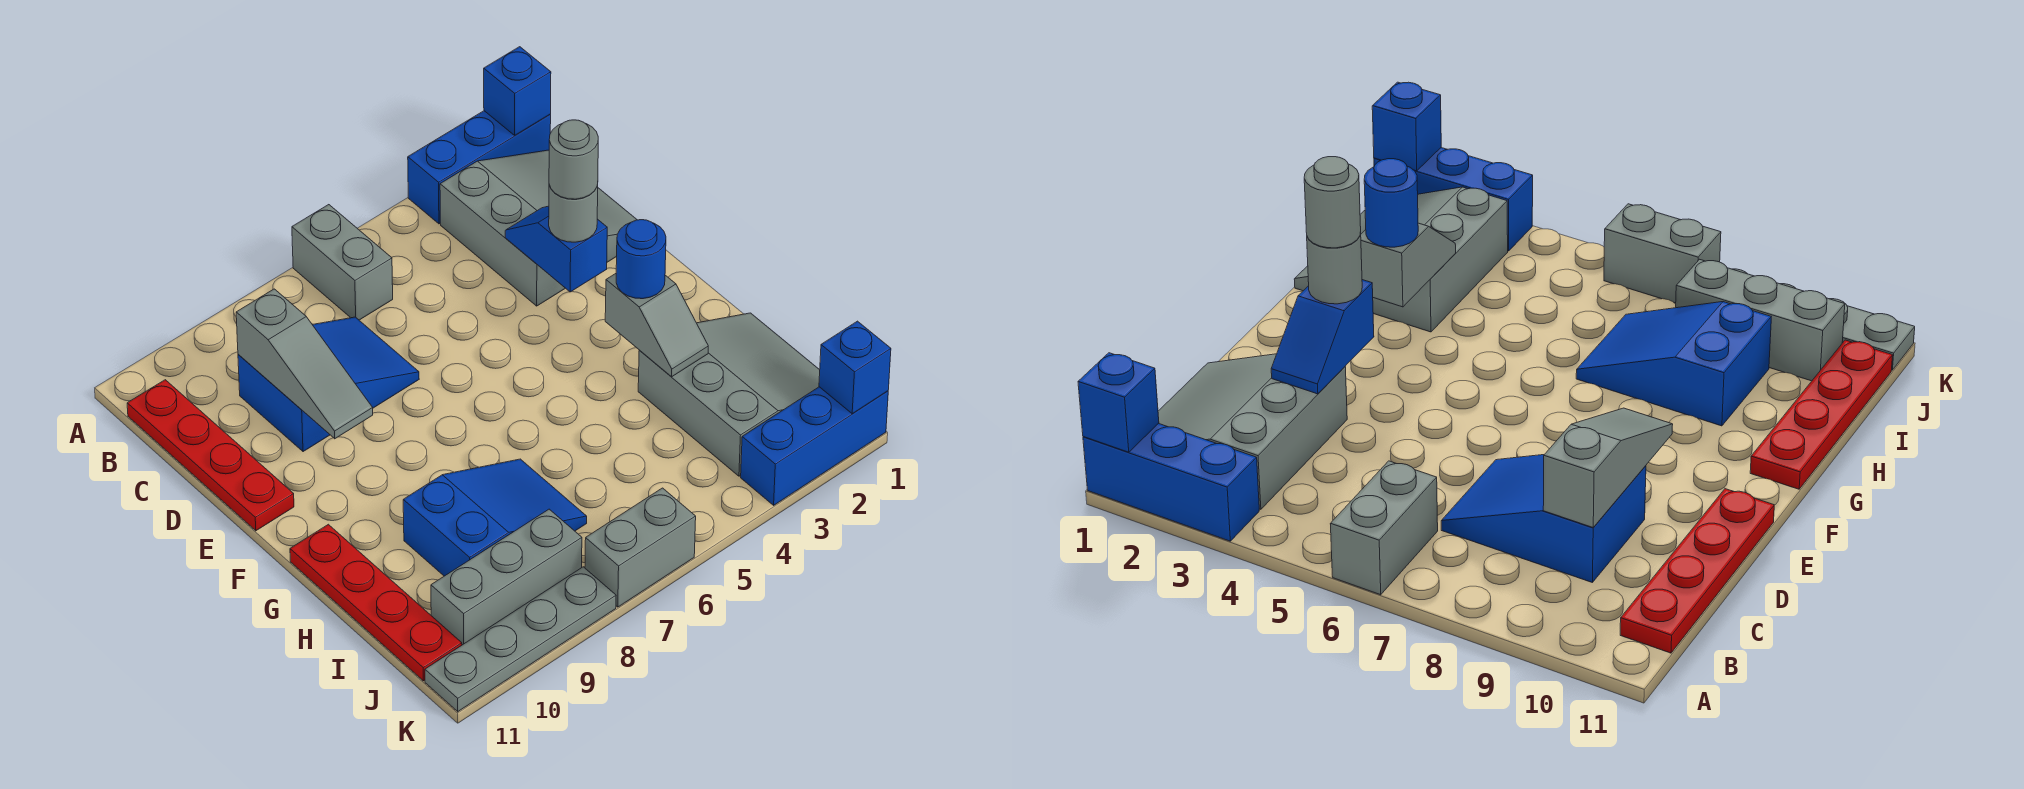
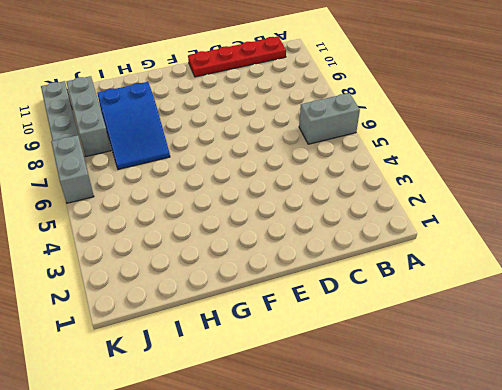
none -> blue 1x3 brick [408,111,551,224]
none -> grey 3x3 slope [440,150,637,306]
none -> blue 2x3 slope [238,317,419,452]

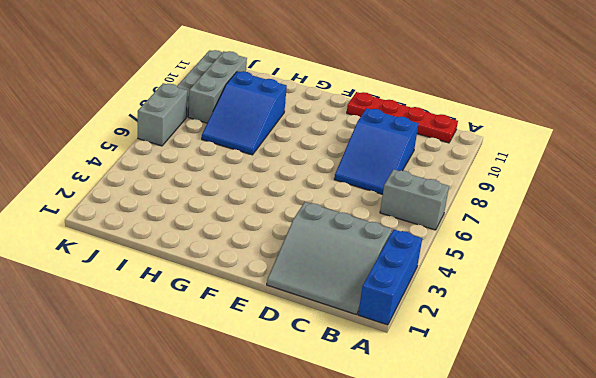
none -> red 1x4 plate [290,524,462,681]
none -> grey 3x3 slope [638,313,820,476]
none -> blue 1x3 brick [741,387,888,505]

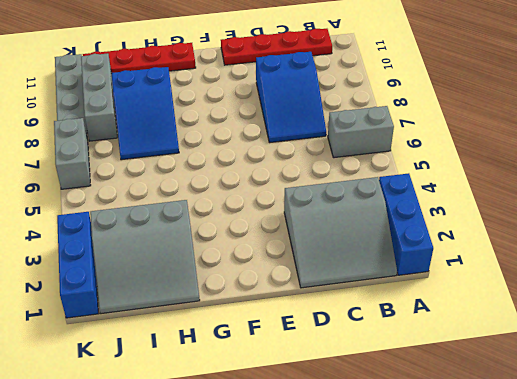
none -> blue 1x1 brick [484,47,551,135]
none -> grey 1x3 slope [236,289,373,439]
none -> blue 1x2 slope [505,206,607,292]

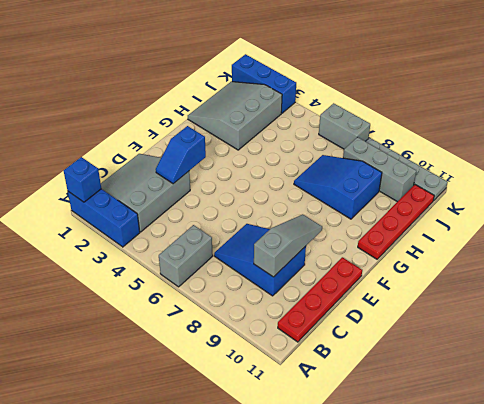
none -> grey 1x2 slope [605,274,708,377]
none -> blue 1x1 brick [819,321,891,414]
none -> grey 1x1 round brick [549,185,598,242]

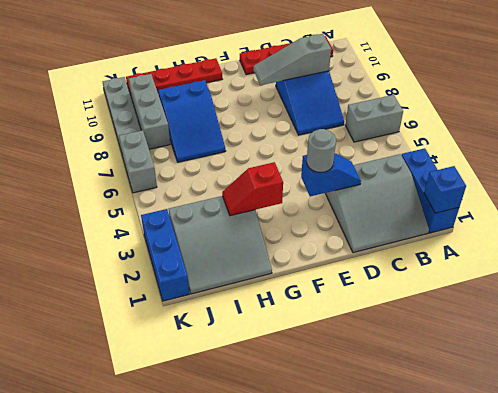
red 1x2 slope [222,162,283,216] -> grey 1x2 slope [605,274,708,377]
none -> blue 1x1 brick [819,321,891,414]
none -> blue 1x1 round brick [616,220,666,299]
none -> grey 1x1 round brick [549,120,598,199]

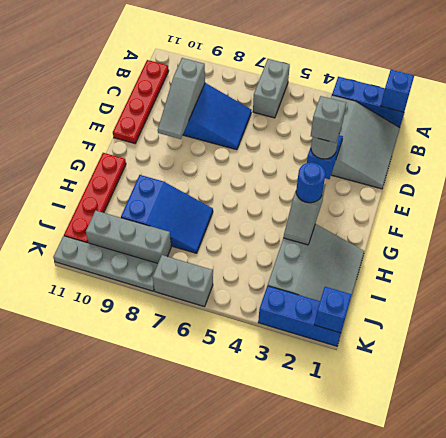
grey 1x1 brick [311,96,346,143] -> grey 1x1 round brick [549,120,598,199]

